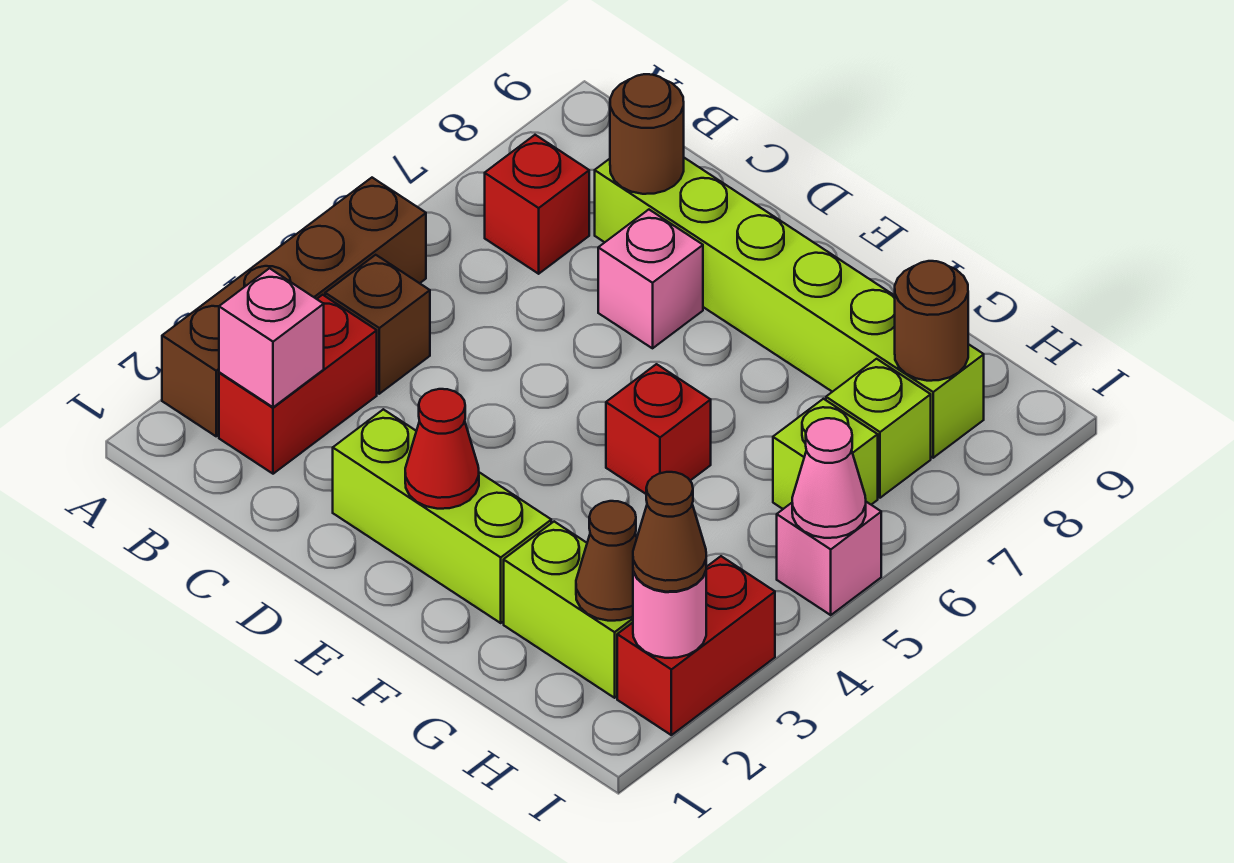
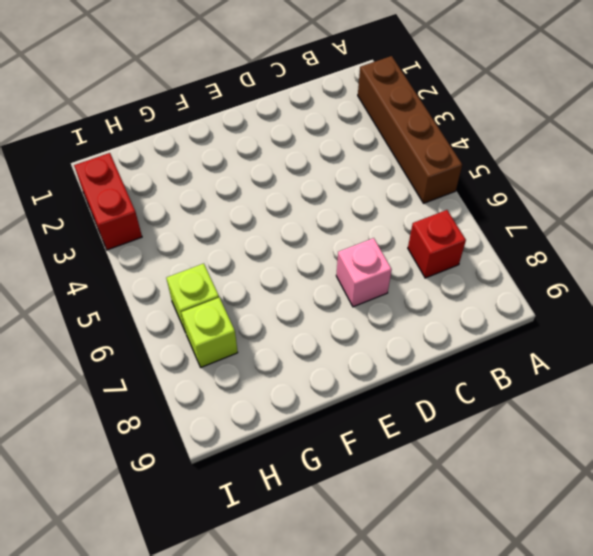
none -> red 1x2 brick [219,295,377,474]
none -> brown 1x1 brick [325,255,430,394]
none -> lime 1x6 brick [595,158,984,458]

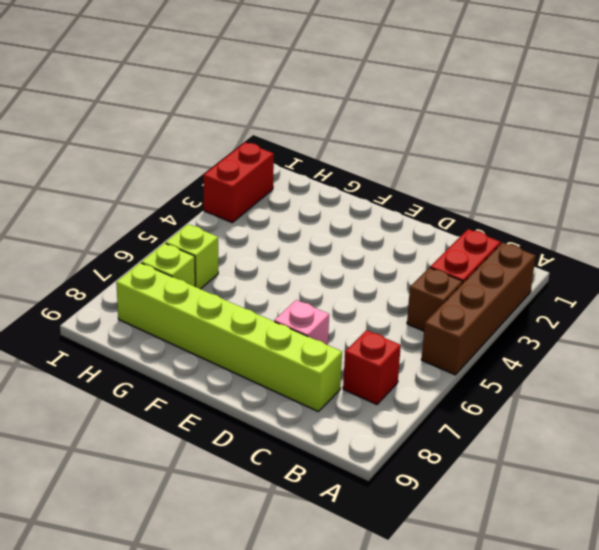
none -> lime 1x3 brick [333,409,551,623]
none -> red 1x1 brick [606,364,711,494]
none -> lime 1x2 brick [504,522,633,698]

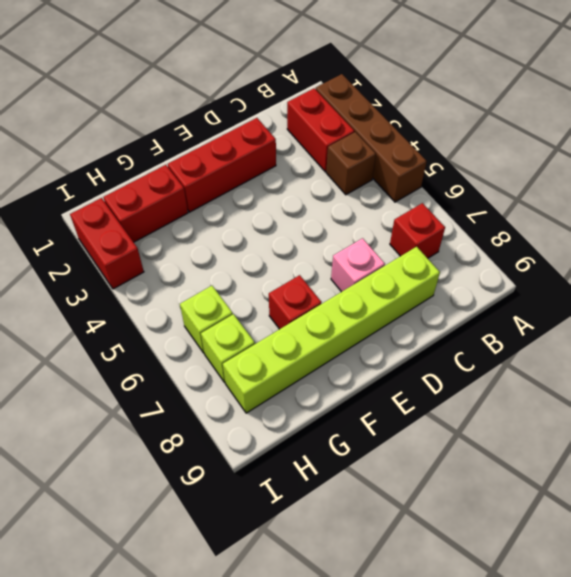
red 1x3 brick [168,118,276,212] -> lime 1x3 brick [333,409,551,623]
red 1x1 brick [269,275,322,329] -> red 1x1 brick moved to [606,364,711,494]
red 1x2 brick [103,165,188,242] -> lime 1x2 brick [504,522,633,698]
none -> pink 1x1 brick [777,502,881,615]
none -> pink 1x1 brick [219,268,324,407]
none -> brown 1x1 round brick [610,74,684,194]

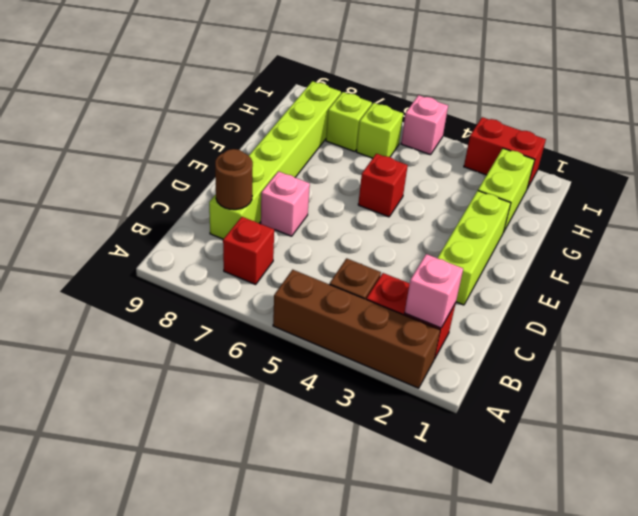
none -> red 1x1 cone [405,389,479,509]
none -> brown 1x1 cone [576,501,637,621]
none -> brown 1x1 round brick [895,261,968,381]

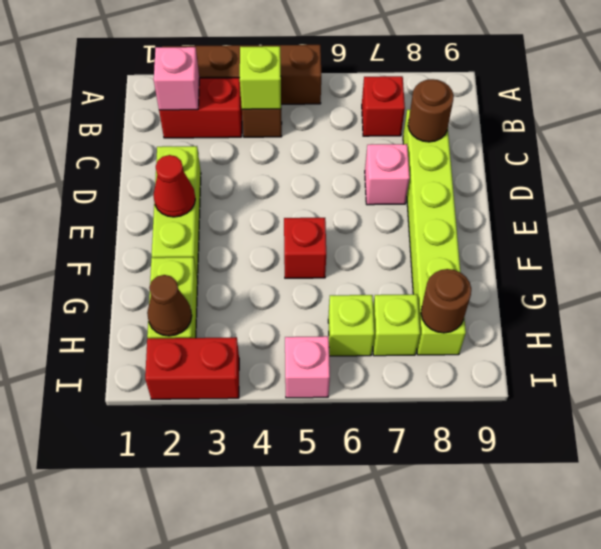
lime 1x1 brick [240,46,281,109] -> none
none -> pink 1x1 round brick [633,571,706,658]
none -> pink 1x1 cone [792,418,866,538]
none -> brown 1x1 cone [633,472,706,592]

